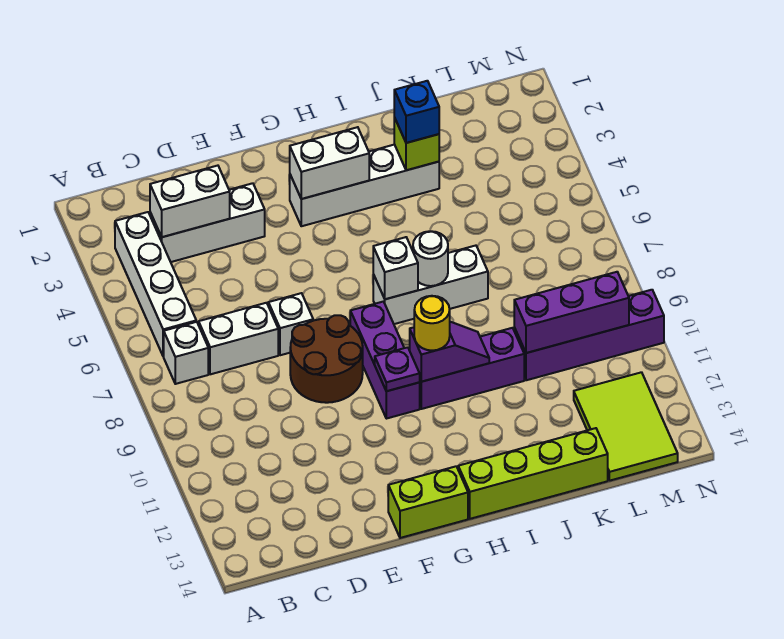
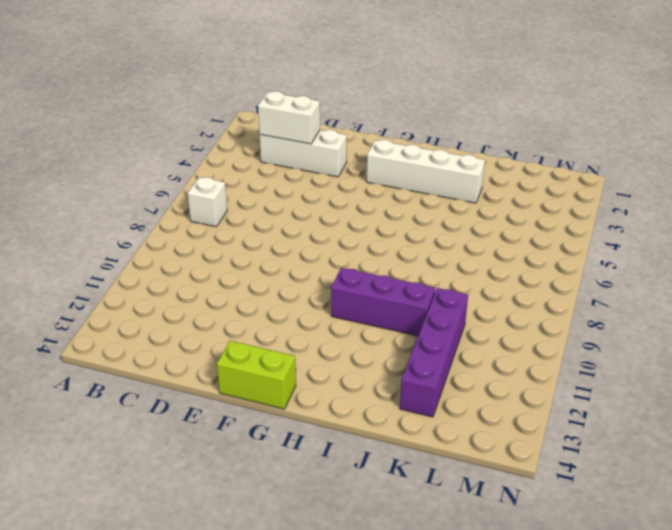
purple 1x4 brick [400,288,468,417] -> purple 1x4 brick turned to [514,290,664,380]
none -> white 1x4 brick [115,212,196,357]
none -> white 1x2 brick [199,303,278,374]
none -> white 1x1 brick [268,293,313,355]

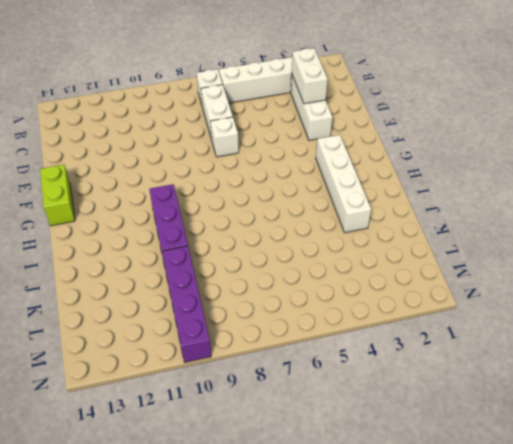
none -> brown 2x2 round brick [290,315,363,403]
none -> purple 1x3 brick [350,302,420,419]
none -> white 1x3 brick [373,246,488,324]

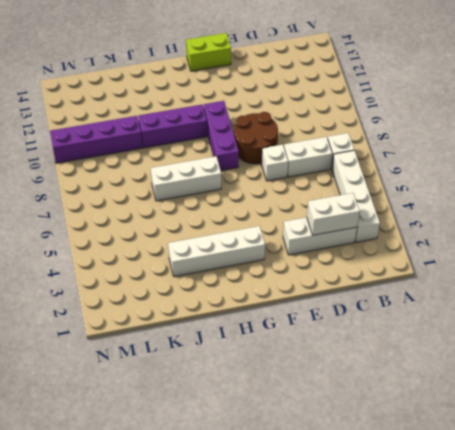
none -> lime 1x4 brick [458,428,608,519]
none -> lime 2x3 tile [574,372,678,481]
none -> white 1x2 brick [290,127,369,199]

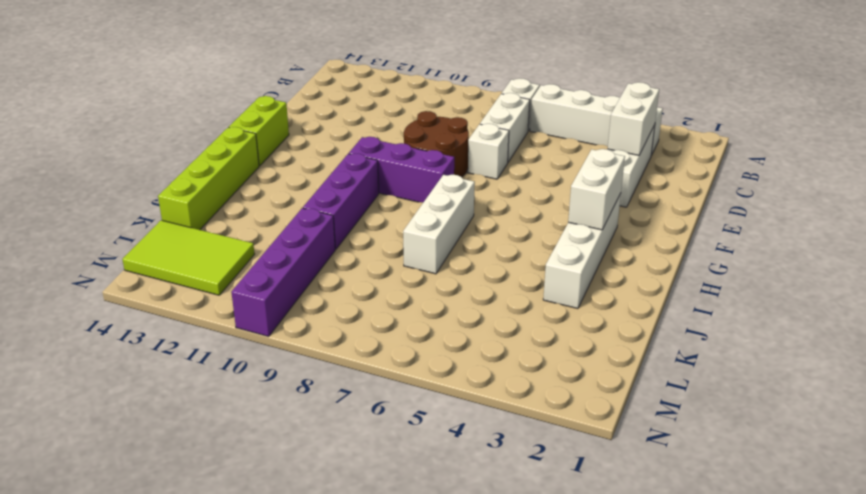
none -> purple 1x1 plate [375,347,420,391]
none -> white 1x1 brick [373,237,418,299]
none -> purple 1x2 slope [410,322,489,382]

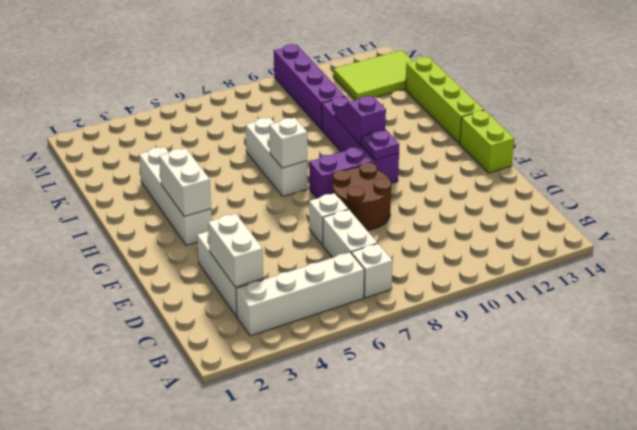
none -> white 1x1 round brick [413,231,448,286]
none -> lime 1x1 brick [394,118,439,170]
none -> purple 1x3 brick [514,272,629,353]

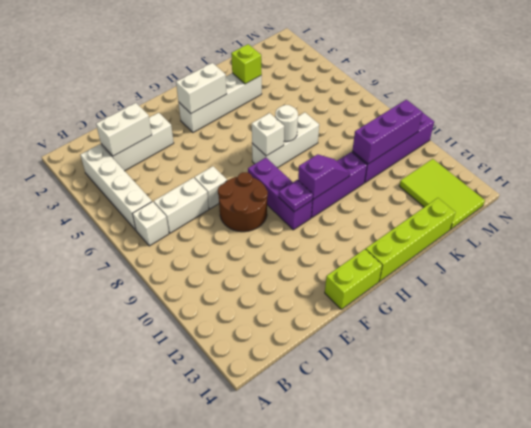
none -> yellow 1x1 round brick [414,296,450,351]
none -> blue 1x1 brick [394,81,439,143]

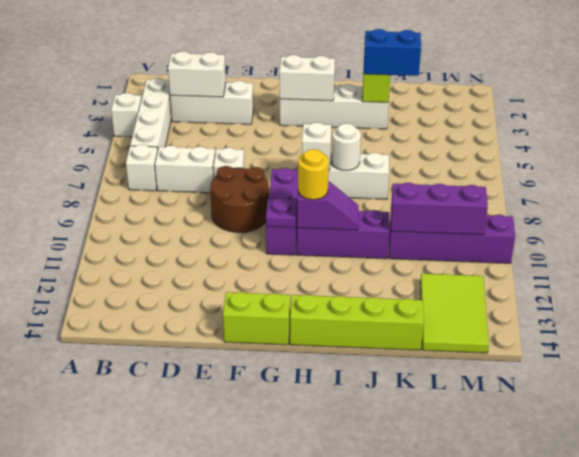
white 1x1 brick [111,93,142,137] -> none
blue 1x2 brick [364,29,421,76] -> blue 1x1 brick [394,81,439,143]

